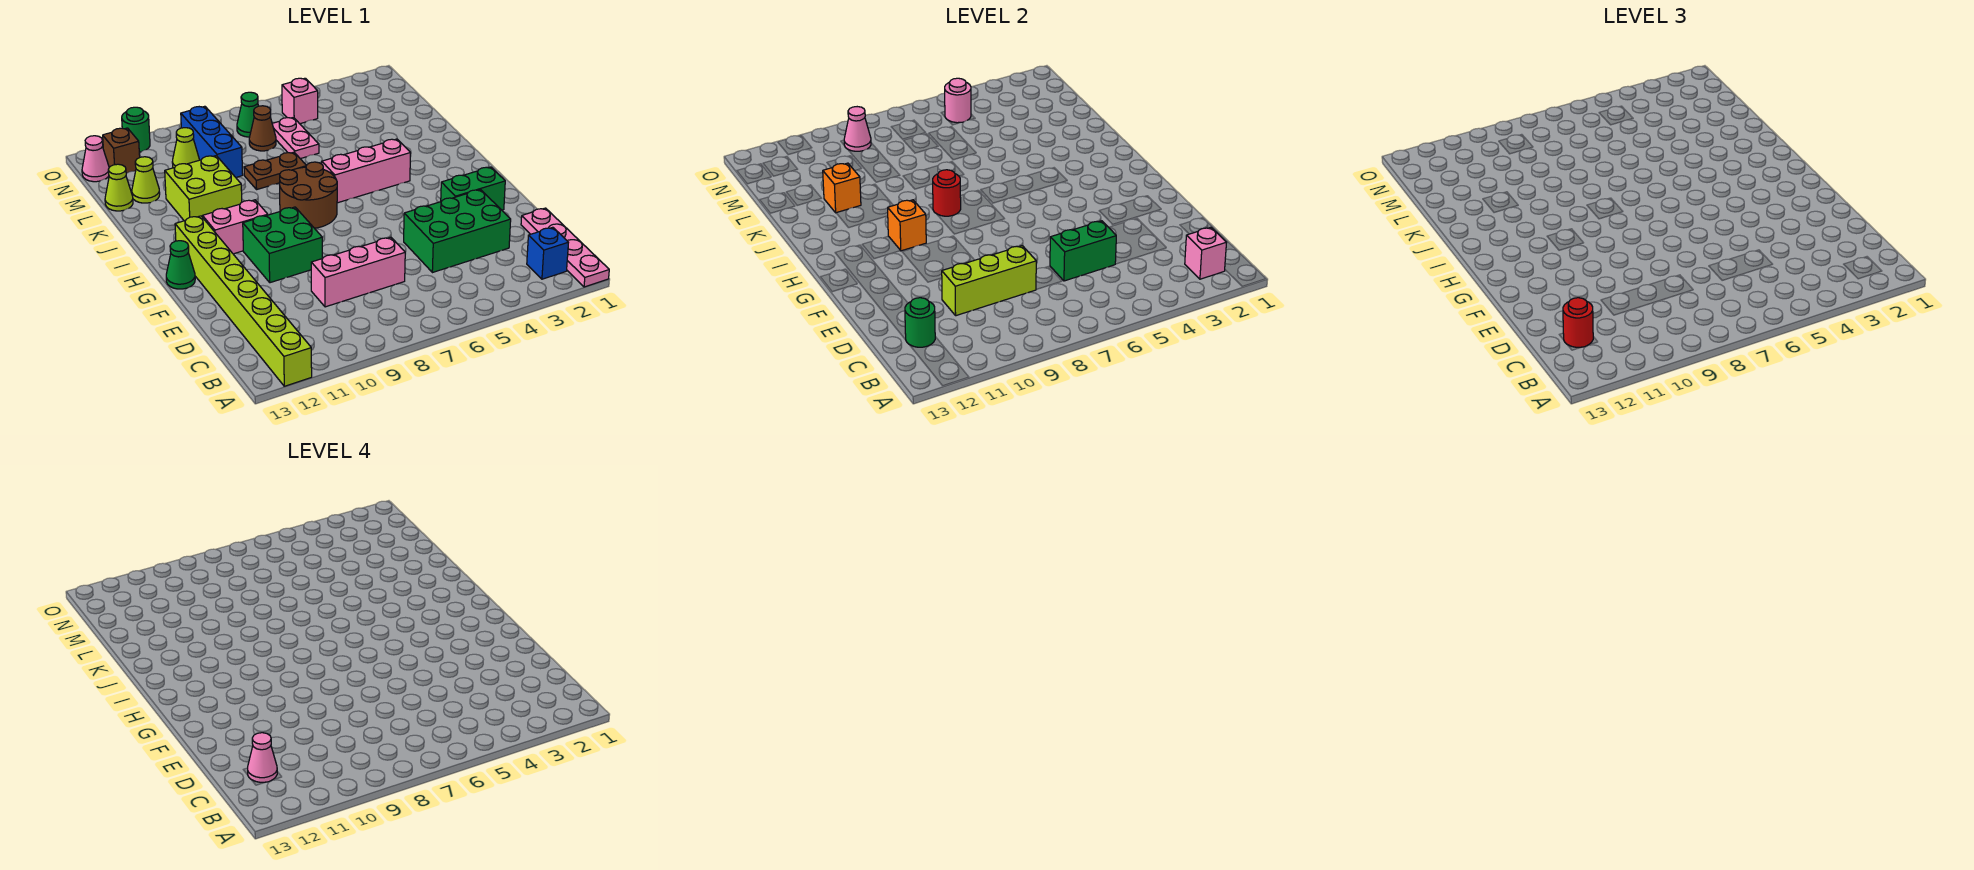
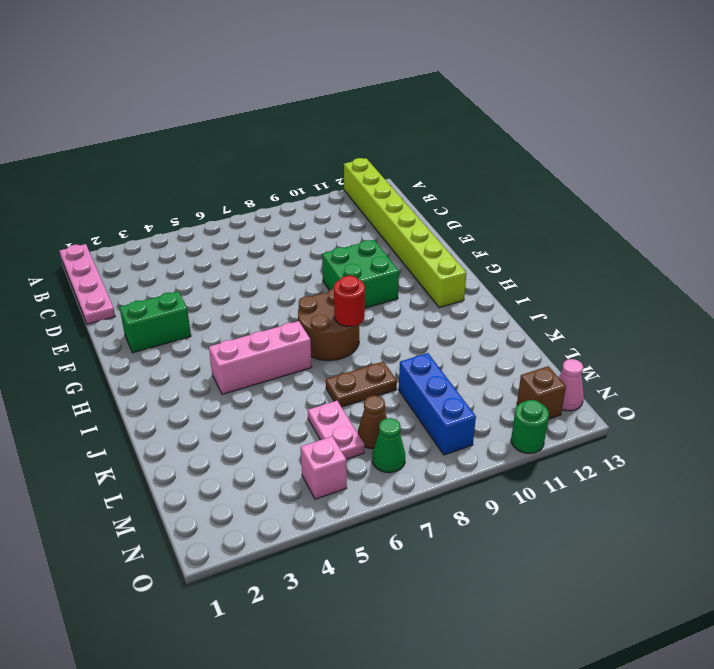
none -> blue 1x1 brick [527,227,569,279]
none -> green 2x3 brick [404,190,511,273]
none -> pink 1x3 brick [311,237,405,307]
none -> green 1x1 cone [166,241,195,289]

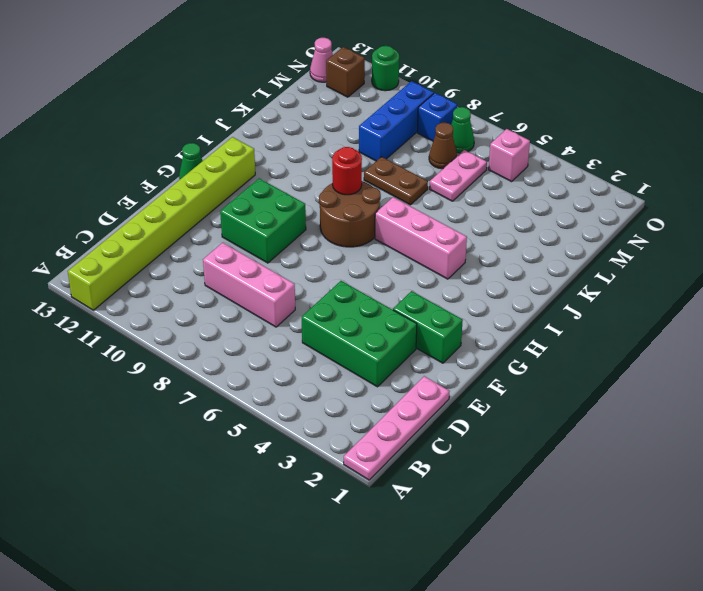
blue 1x1 brick [417,93,458,141] -> blue 1x1 brick moved to [527,227,569,279]
none -> pink 1x2 brick [202,200,268,254]
none -> lime 2x2 brick [165,156,242,221]
none -> lime 1x1 cone [132,157,160,203]
none -> lime 1x1 cone [105,164,133,211]

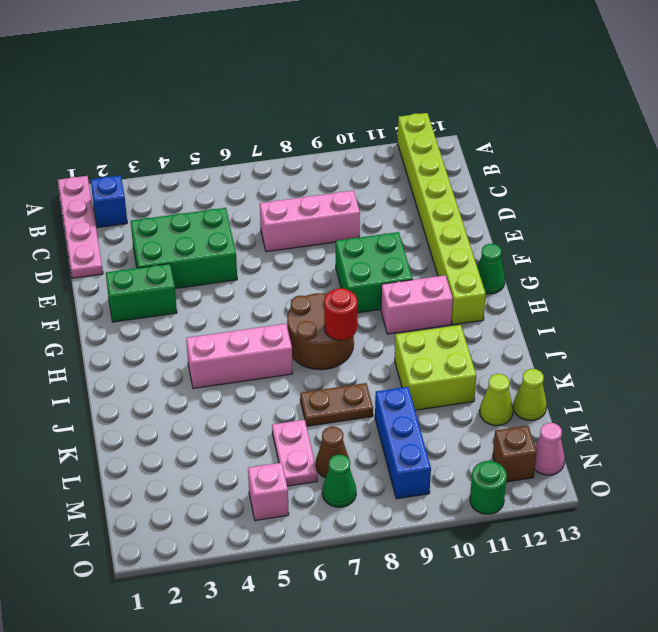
none -> lime 1x1 cone [172,128,199,168]
none -> pink 1x1 brick [1185,227,1227,279]
none -> green 1x1 round brick [905,298,935,347]
none -> green 1x2 brick [1050,221,1116,281]

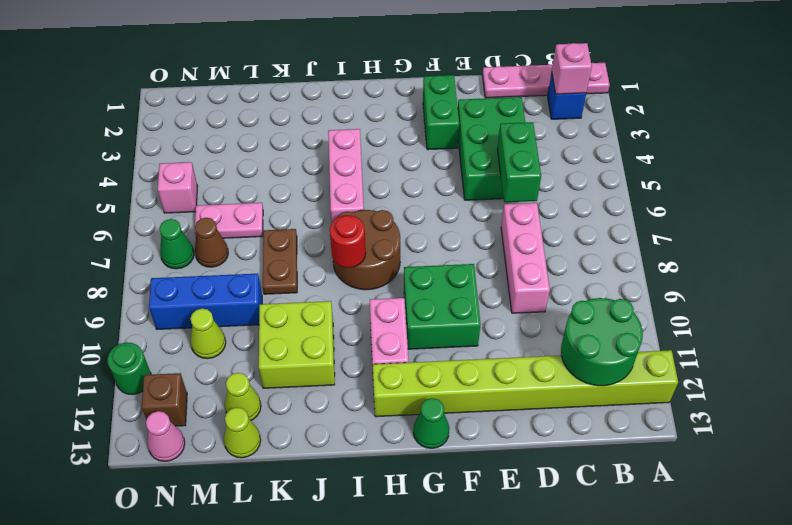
green 2x2 round brick [561,298,643,386] -> green 1x1 round brick [905,298,935,347]
none -> lime 1x3 brick [942,246,1036,316]
none -> orange 1x1 brick [888,200,926,251]
none -> orange 1x1 brick [823,163,861,213]
none -> pink 1x1 round brick [945,78,971,123]

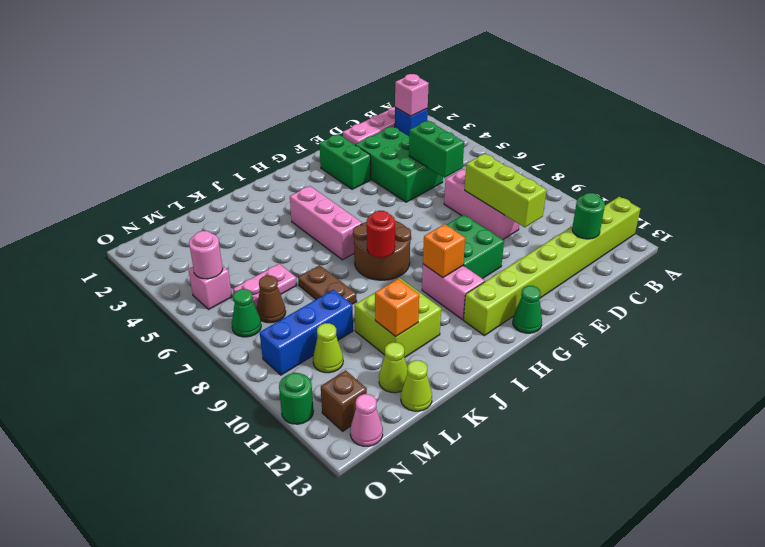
none -> pink 1x1 cone [844,107,871,151]
none -> red 1x1 round brick [1563,298,1593,348]
none -> pink 1x1 cone [248,733,277,783]

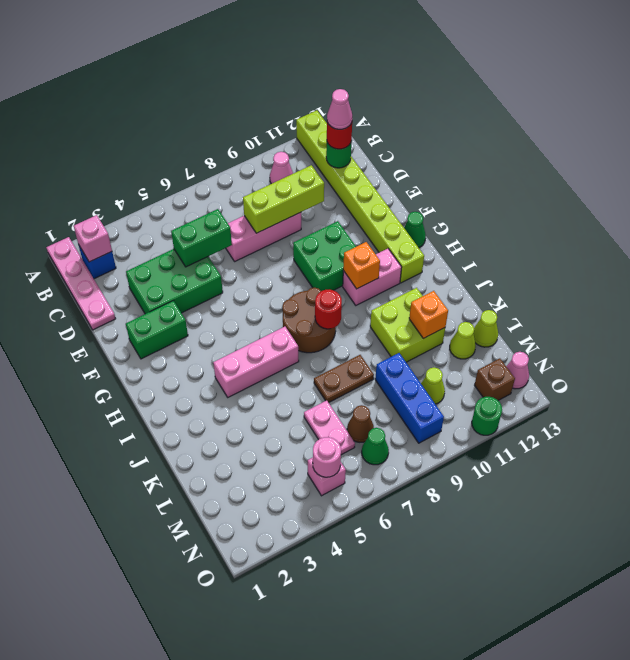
pink 1x1 cone [270,152,293,184] -> pink 1x1 cone moved to [844,107,871,151]

